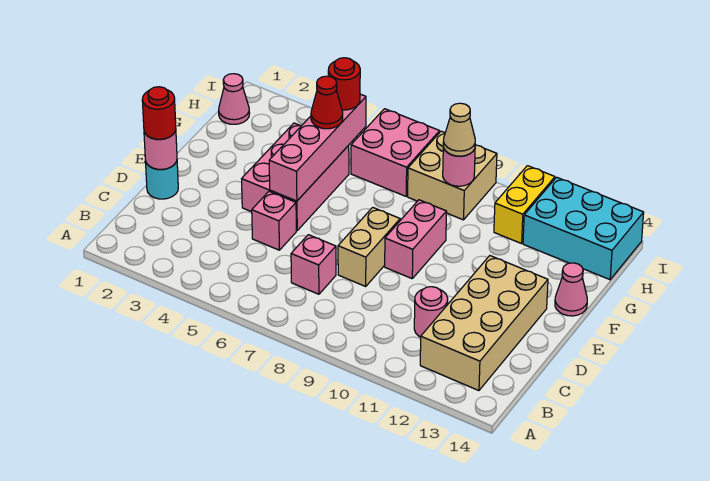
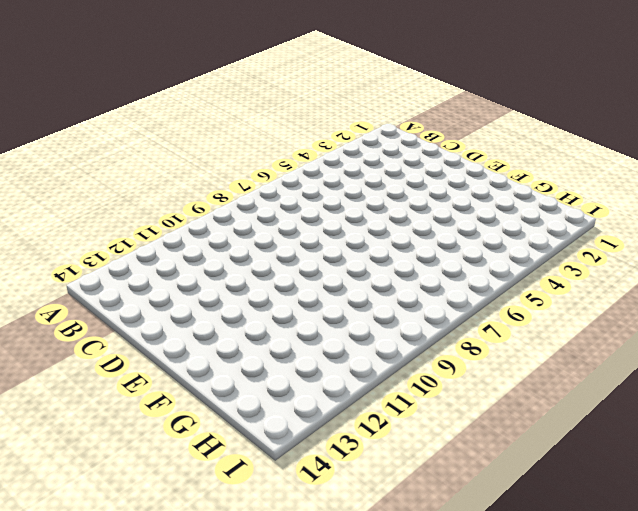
none -> tan 2x4 brick [420,256,548,391]
none -> pink 1x1 brick [291,235,336,294]
none -> pink 1x1 round brick [414,287,448,337]

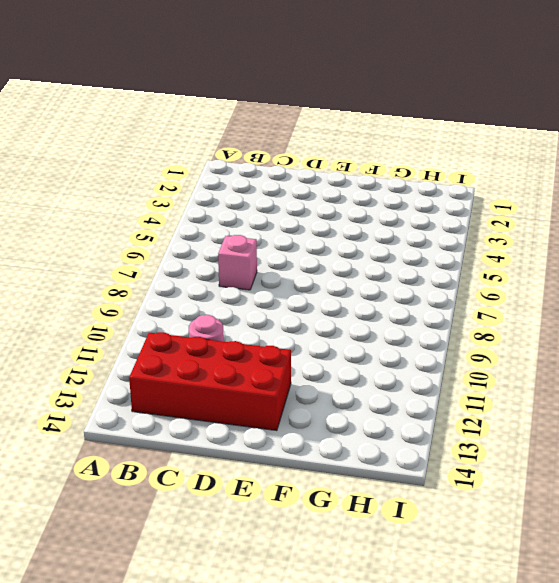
red 2x4 brick [129,332,291,431] -> tan 2x4 brick [420,256,548,391]
none -> cyan 1x1 round brick [145,161,178,199]
none -> pink 1x1 brick [252,191,296,250]
none -> tan 1x2 brick [338,207,400,286]

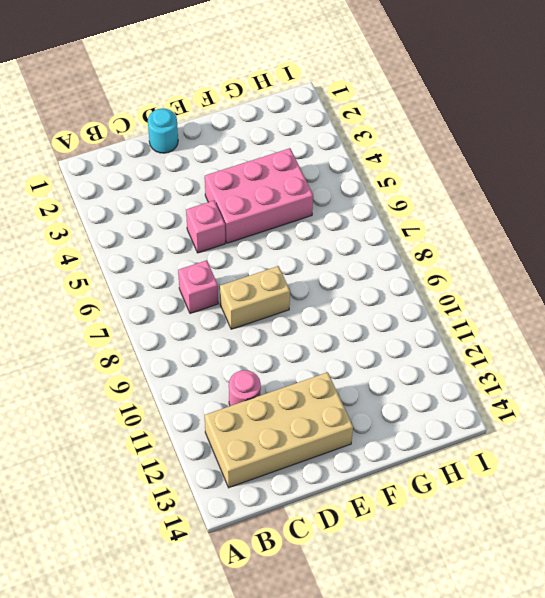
none -> pink 1x2 brick [385,200,447,279]
none -> pink 1x1 cone [555,263,587,316]
none -> pink 1x1 cone [219,74,250,124]

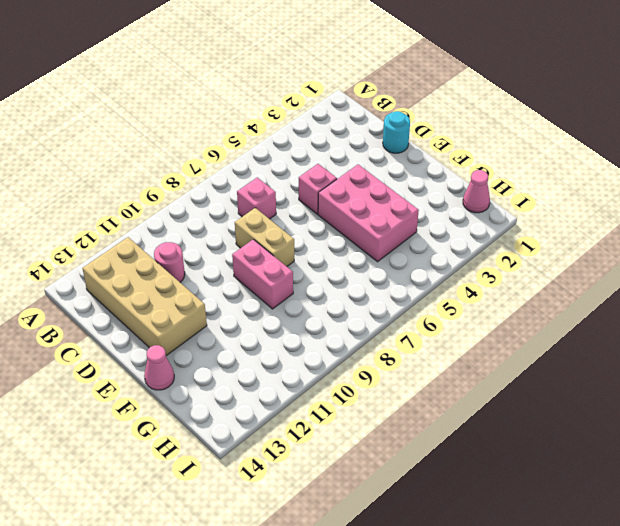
none -> pink 2x2 brick [351,109,440,196]
none -> tan 2x2 brick [408,131,497,220]
none -> yellow 1x2 brick [494,166,555,244]

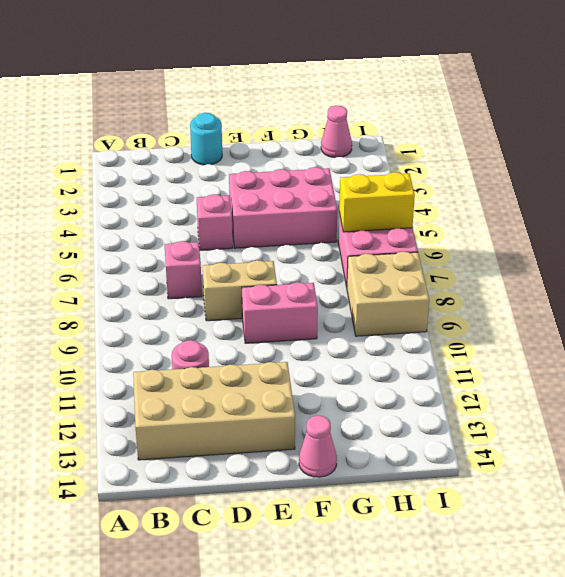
yellow 1x2 brick [339,172,415,232] -> yellow 1x2 brick moved to [494,166,555,244]
none -> cyan 2x3 brick [523,177,644,280]
none -> pink 1x1 round brick [144,130,177,169]
none -> pink 1x4 brick [269,94,366,201]

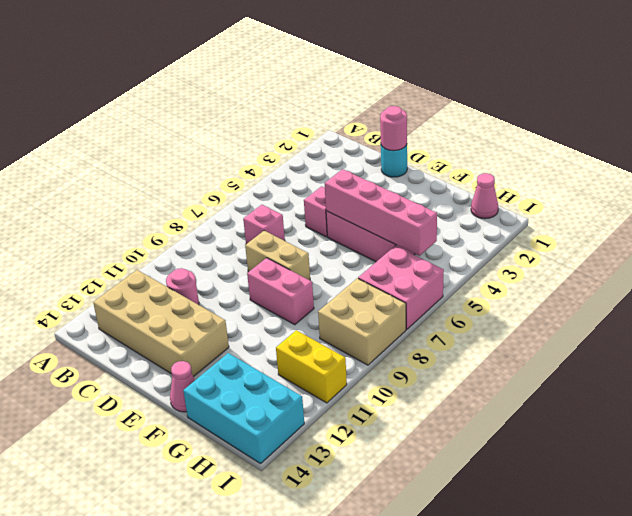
cyan 2x3 brick [183,353,304,464] -> cyan 2x3 brick turned to [523,177,644,280]
none -> pink 1x1 round brick [443,147,475,186]
none -> red 1x1 round brick [142,87,176,139]
none -> red 1x1 cone [311,76,343,129]

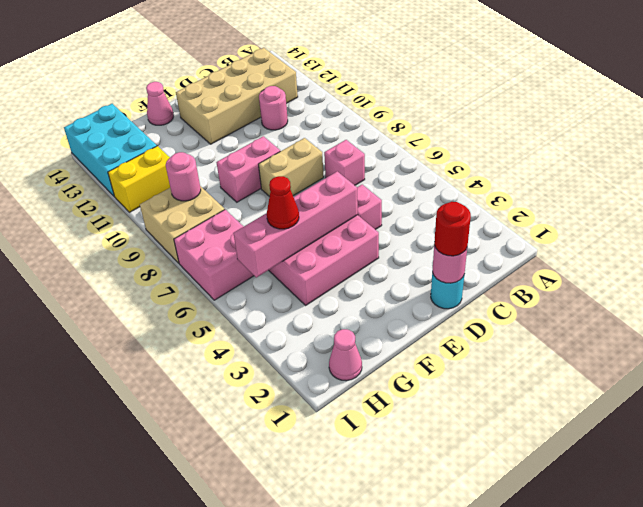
none -> red 1x1 round brick [328,58,360,110]
none -> tan 1x1 cone [443,103,475,156]

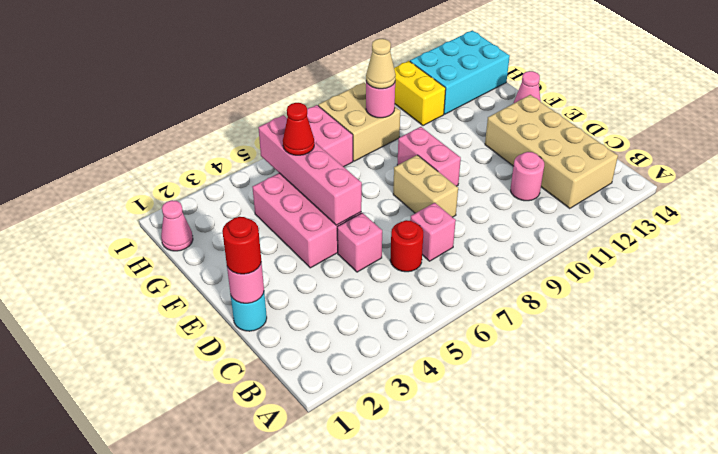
red 1x1 round brick [390,220,423,272] -> red 1x1 round brick moved to [328,58,360,110]

